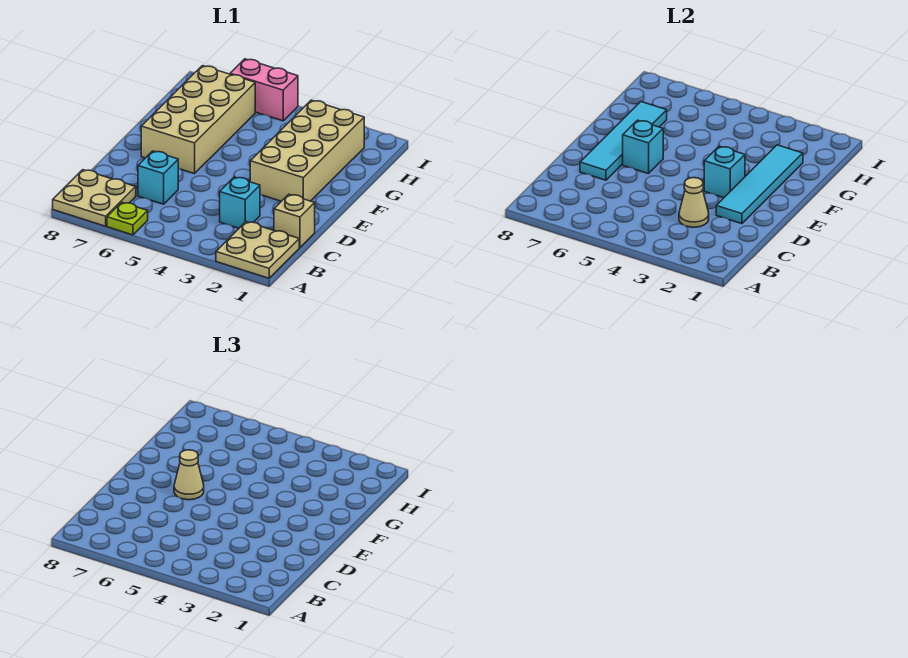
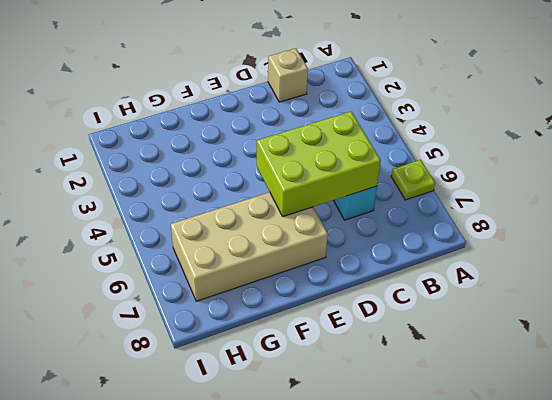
lime 2x3 brick [257,111,381,217] -> cyan 1x1 brick [623,120,663,174]
none -> tan 2x2 plate [216,222,299,278]
none -> tan 2x2 plate [53,170,136,226]
none -> cyan 1x1 brick [220,177,260,228]

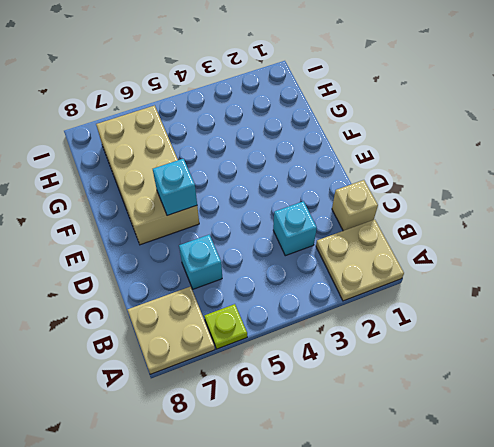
none -> tan 2x4 brick [250,100,364,201]
none -> pink 1x2 brick [230,59,298,121]
none -> tan 1x1 cone [679,178,709,227]

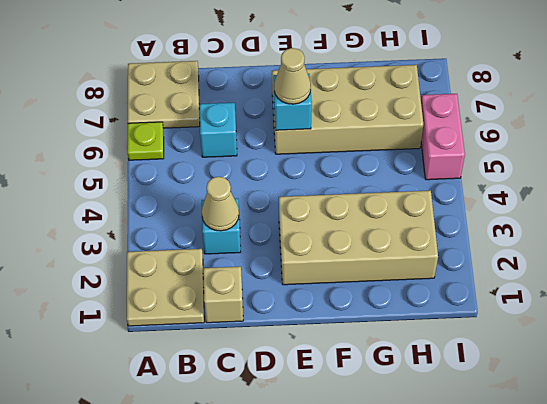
none -> cyan 1x4 tile [716,145,803,224]
none -> cyan 1x4 tile [580,102,667,180]
none -> cyan 1x1 brick [704,146,745,198]

